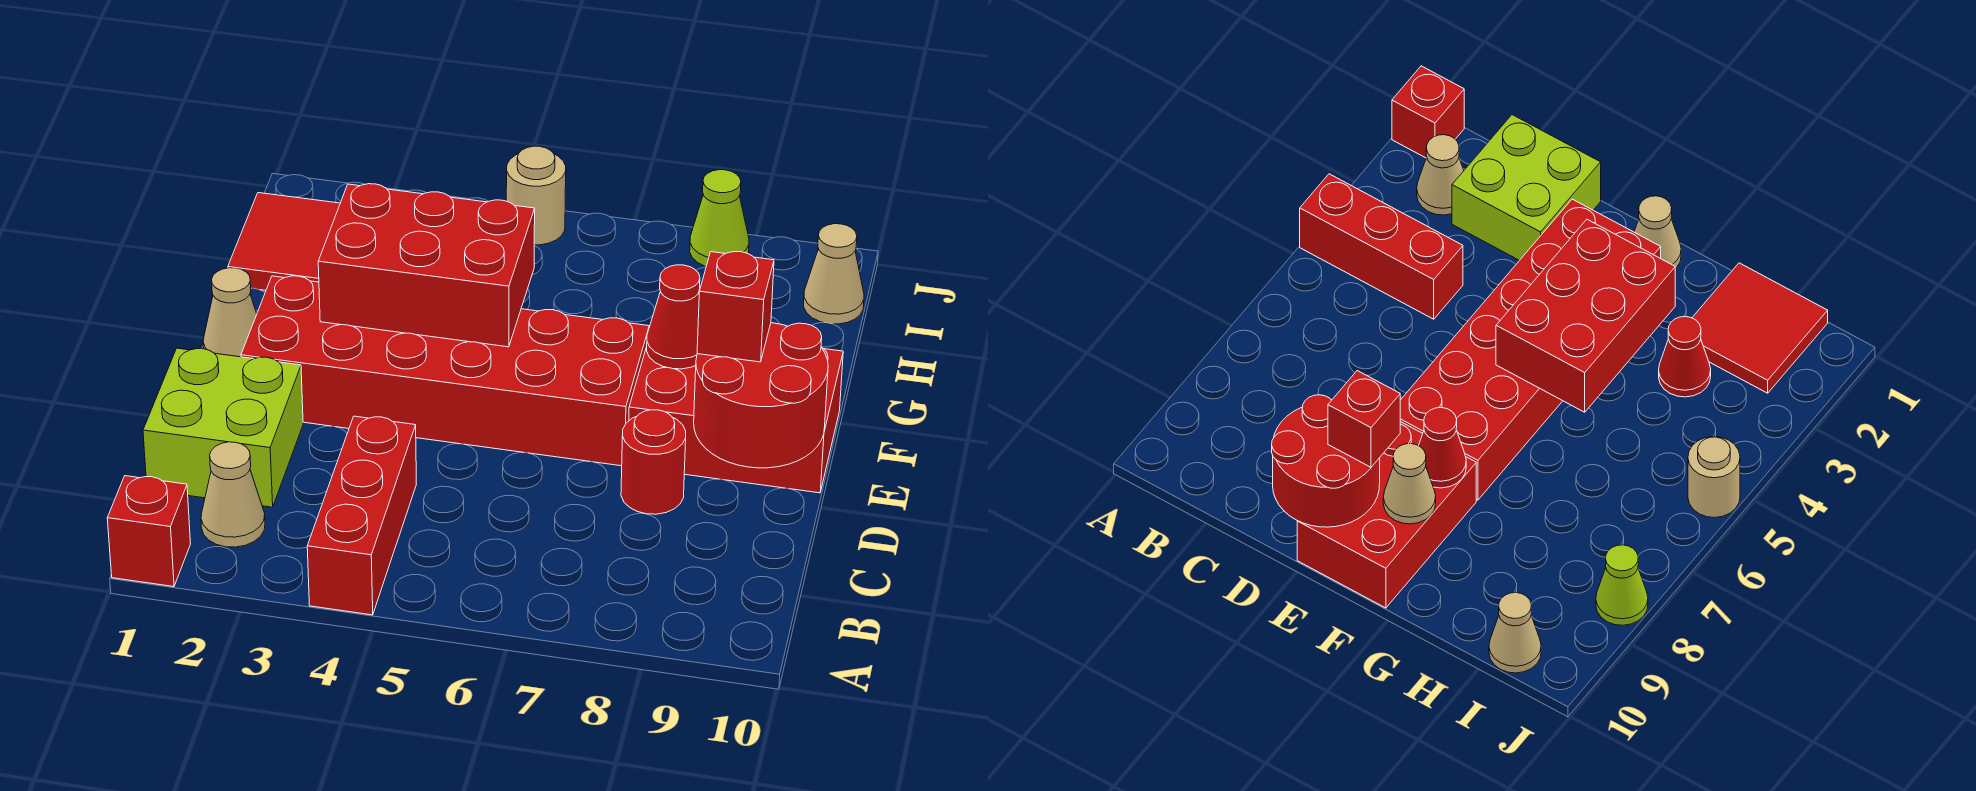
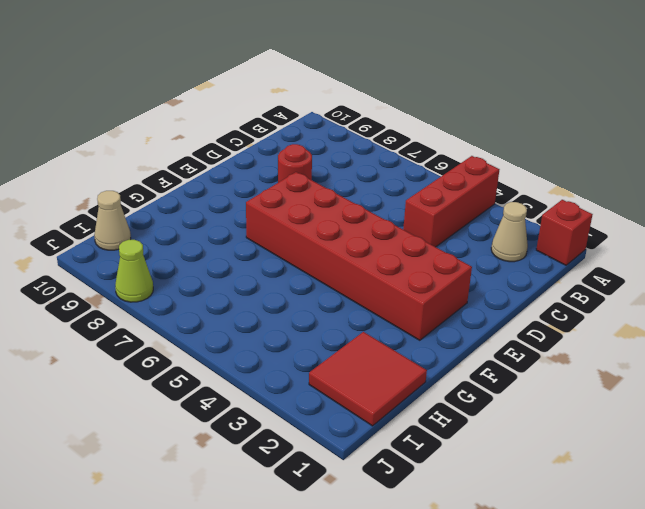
none -> lime 2x2 brick [143,348,303,507]
none -> red 2x3 brick [629,347,843,493]
none -> tan 1x1 cone [203,268,257,357]

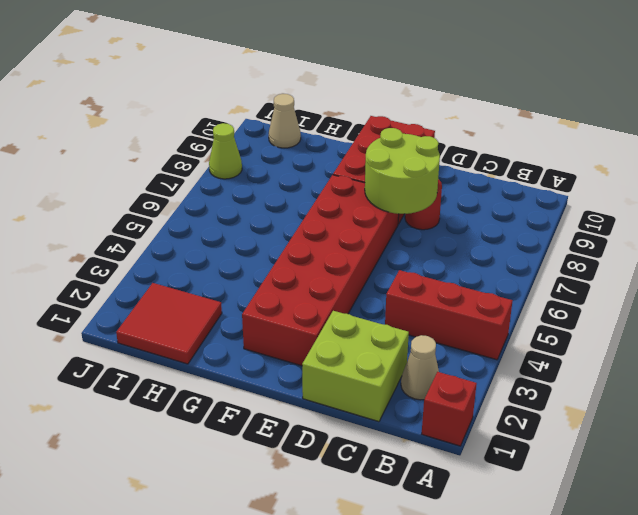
lime 2x2 round brick [365,128,440,214] -> none
none -> tan 1x1 cone [203,268,257,357]
none -> red 1x1 cone [1659,317,1711,397]
none -> tan 1x1 round brick [506,146,566,245]

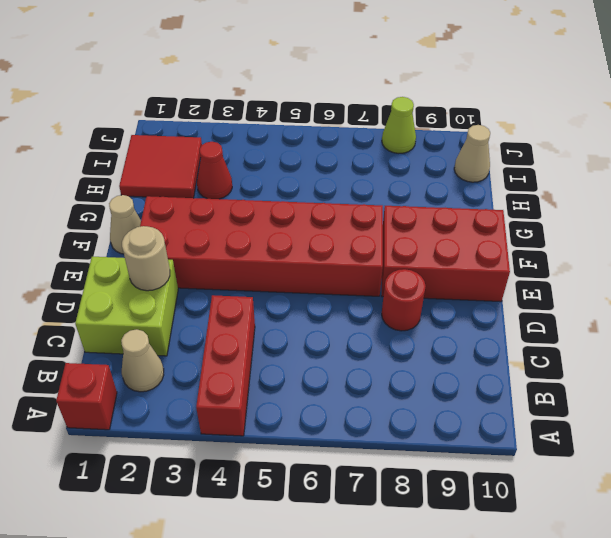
tan 1x1 round brick [122,226,170,291] -> tan 1x1 round brick moved to [506,146,566,245]
none -> red 2x2 round brick [694,323,828,468]
none -> red 2x3 brick [318,184,535,347]
none -> red 1x1 cone [647,265,700,369]

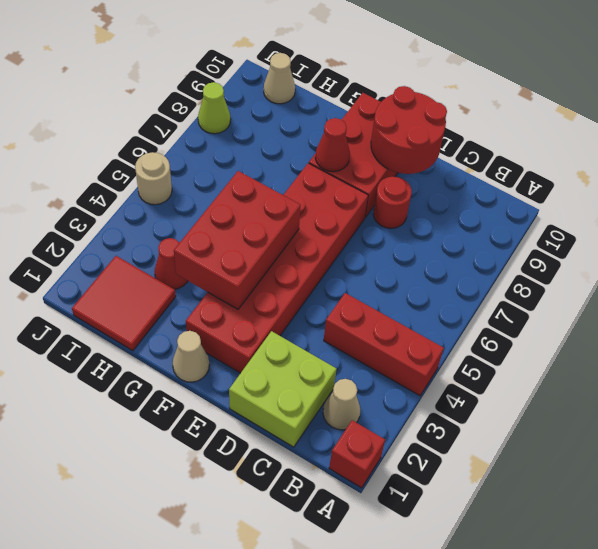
none -> tan 1x1 cone [1383,444,1436,524]
none -> red 1x1 brick [697,252,774,362]

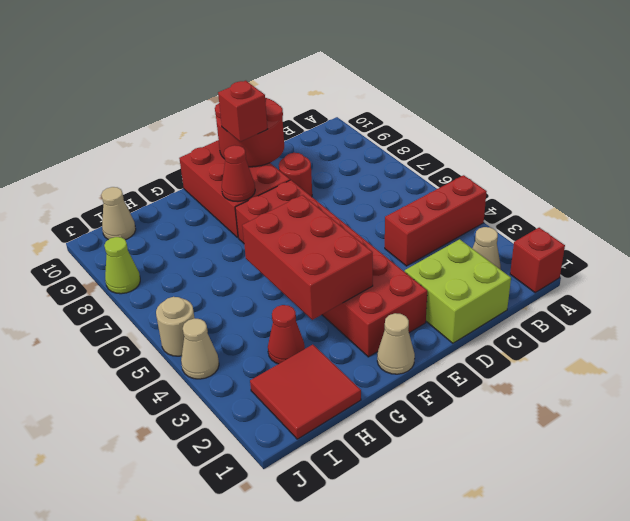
tan 1x1 cone [181,318,219,379] -> tan 1x1 cone moved to [1383,444,1436,524]

